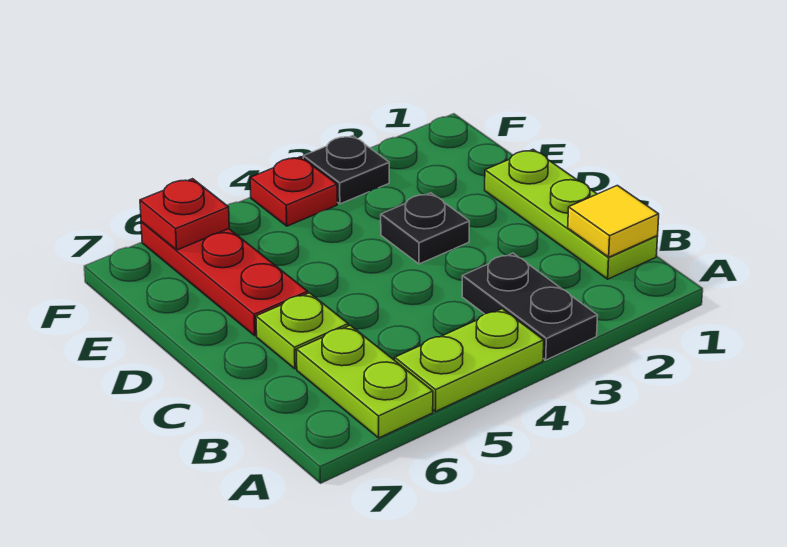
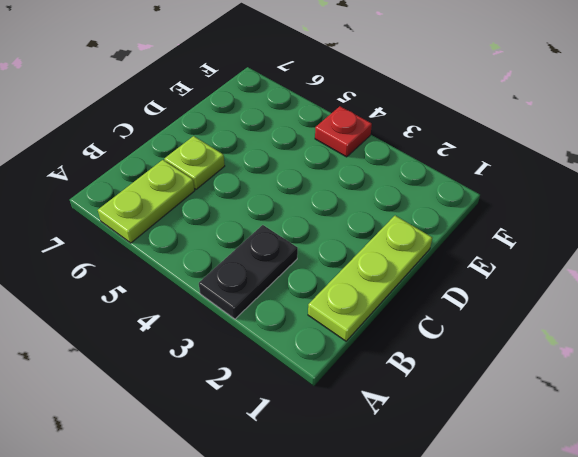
none -> lime 1x2 plate [395,309,544,412]
none -> black 1x1 plate [381,193,469,264]

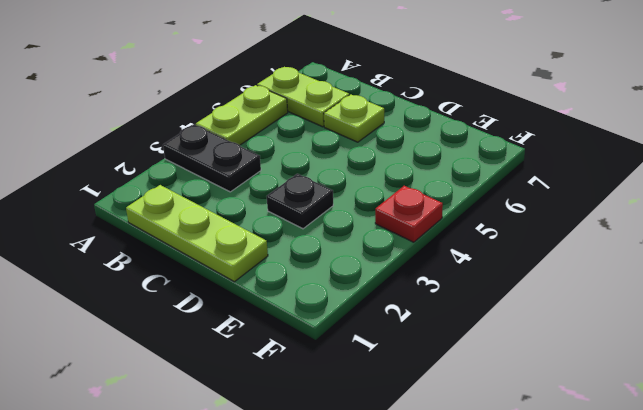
none -> red 1x3 plate [141,222,308,336]
none -> black 1x1 plate [303,136,389,204]

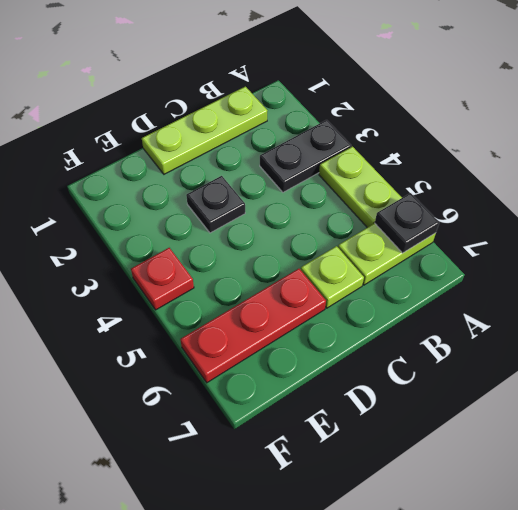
black 1x1 plate [375,193,439,253] -> black 1x1 plate moved to [303,136,389,204]
none -> yellow 1x1 tile [568,185,659,257]
none -> red 1x1 plate [140,179,229,250]

